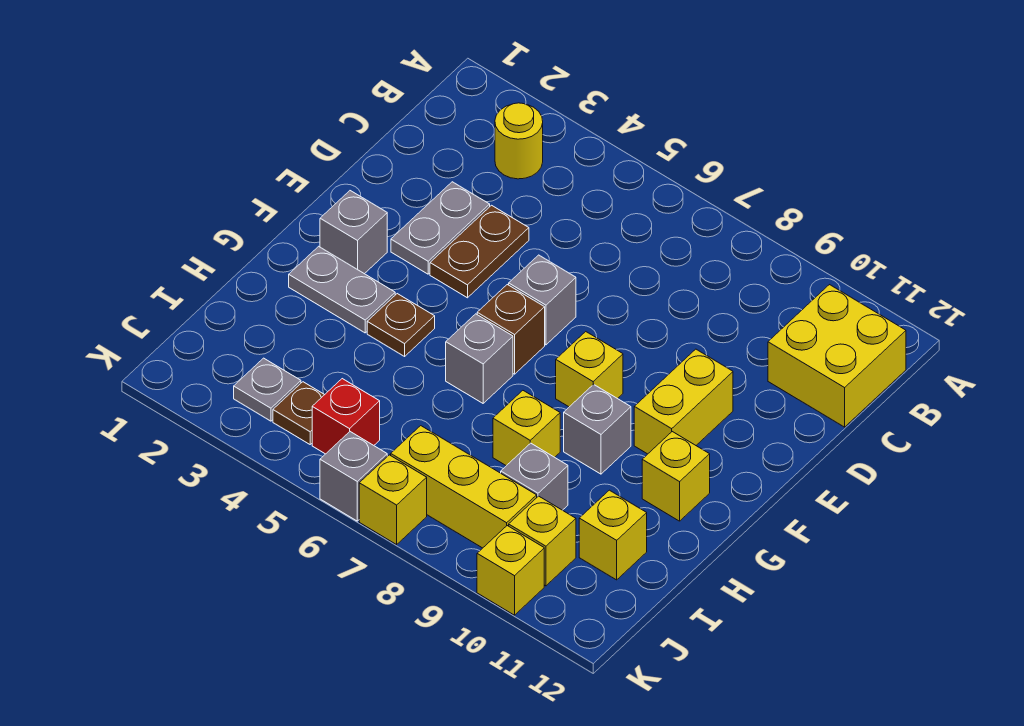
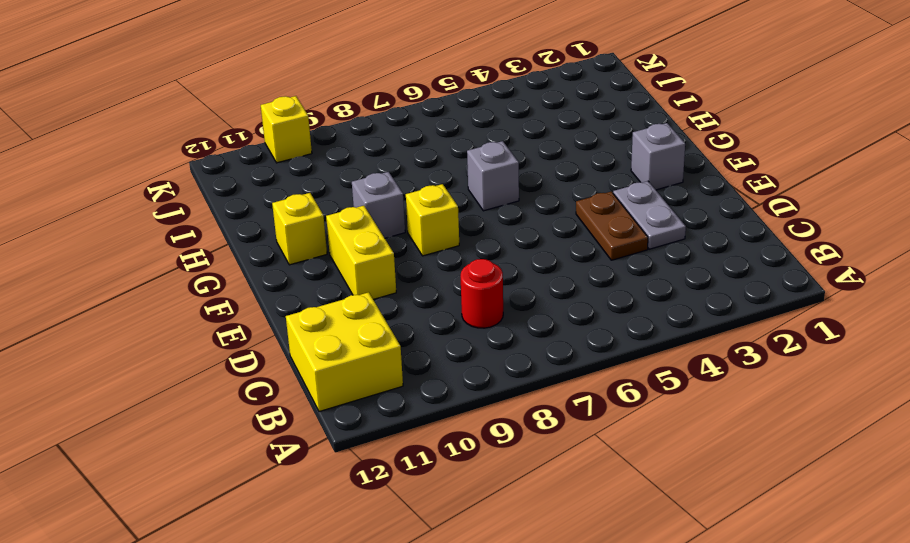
red 1x1 round brick [461,259,503,328] -> none
none -> yellow 1x1 round brick [495,103,543,179]
none -> grey 1x1 brick [509,255,576,345]
none -> brown 1x1 brick [477,285,545,374]

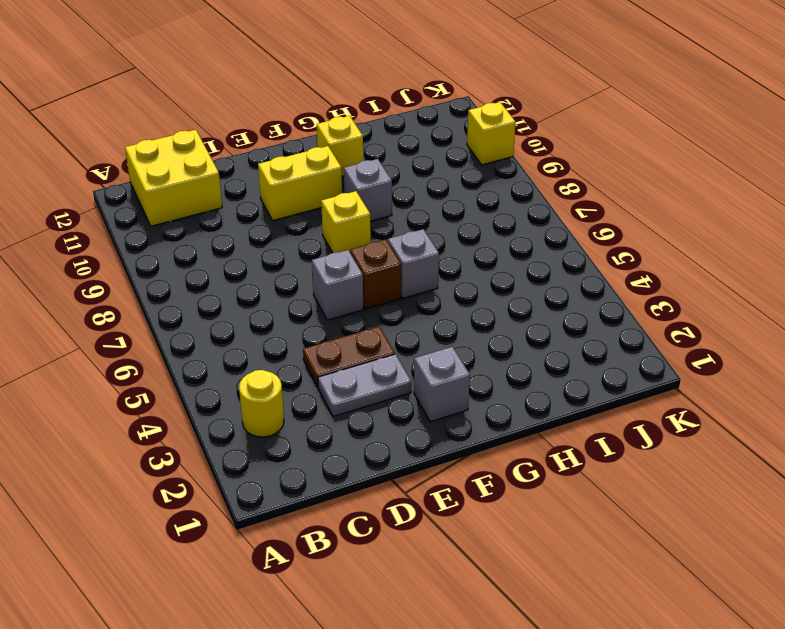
none -> grey 1x2 plate [289,246,395,333]
none -> brown 1x1 plate [367,294,435,356]
none -> yellow 1x1 brick [493,391,560,466]

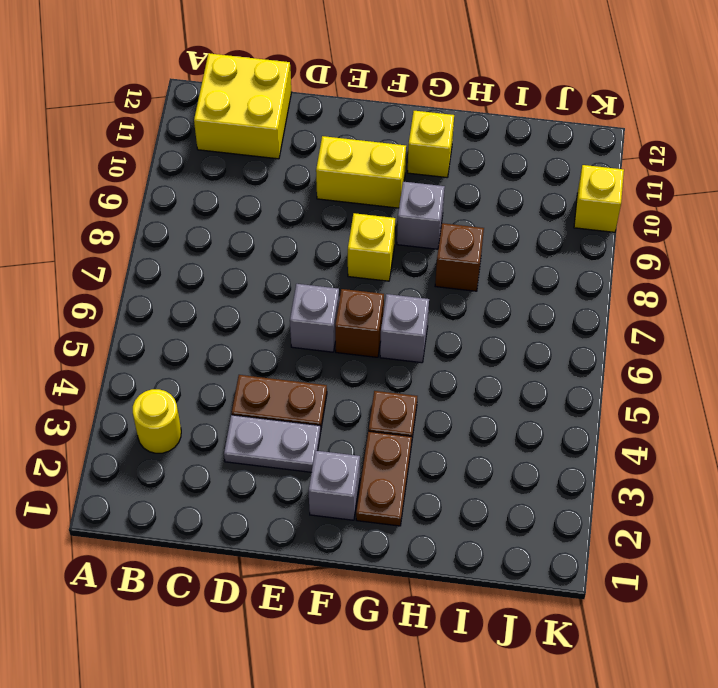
brown 1x2 plate [356,431,412,526] -> grey 1x2 plate [289,246,395,333]
brown 1x1 brick [435,223,484,291] -> yellow 1x1 brick [493,391,560,466]
none -> grey 1x1 brick [501,443,568,510]
none -> yellow 1x1 brick [579,490,647,580]
none -> grey 1x1 plate [234,358,301,421]

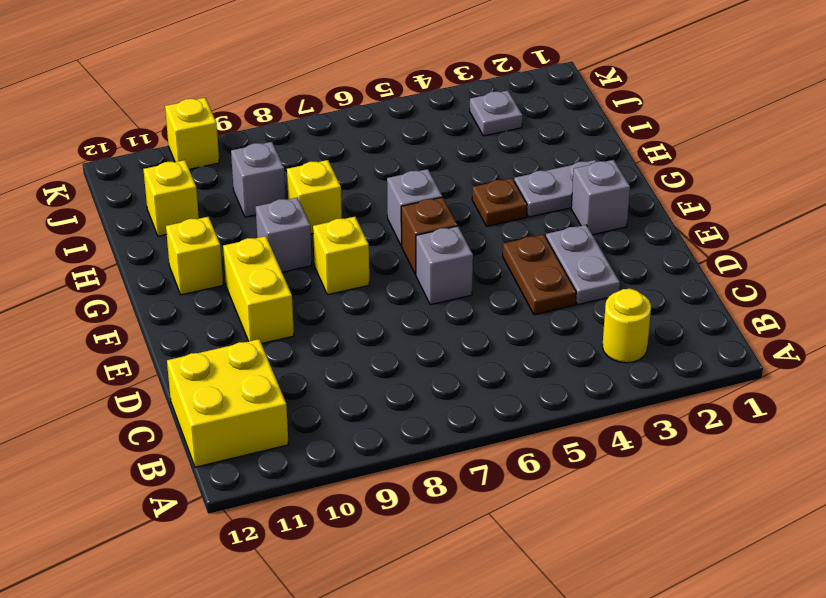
none -> brown 1x1 plate [273,382,324,444]
none -> red 1x1 brick [312,379,380,454]
none -> yellow 1x3 brick [391,426,537,548]

